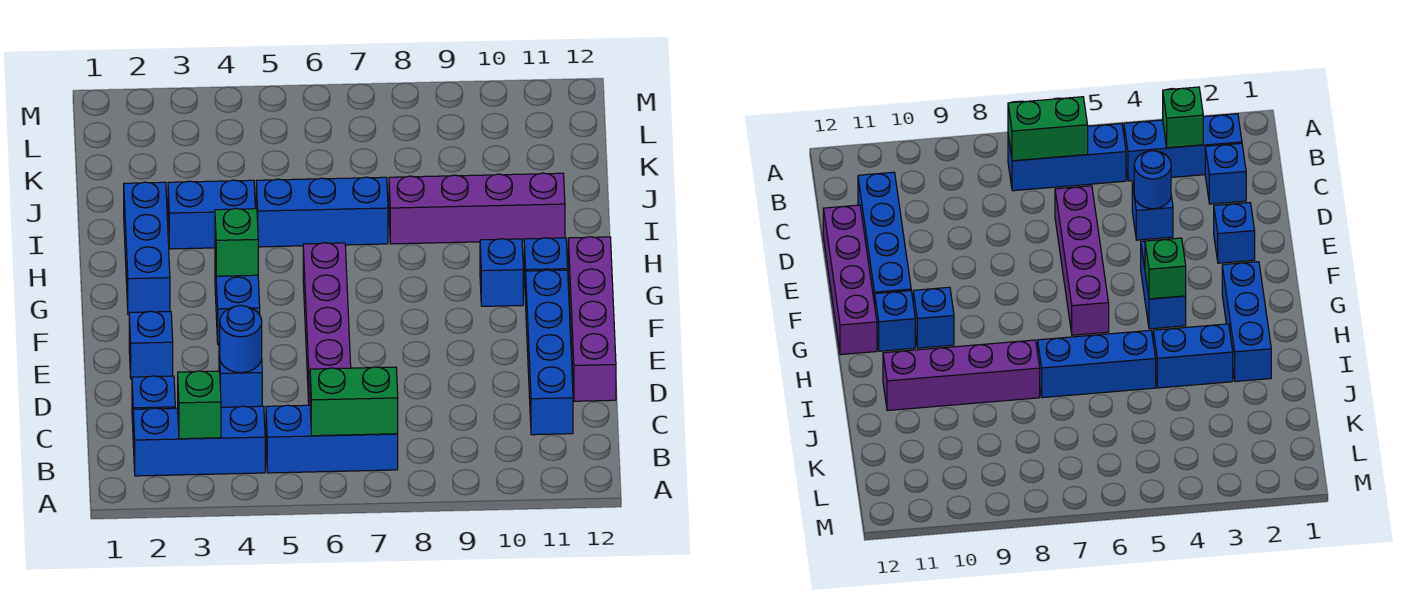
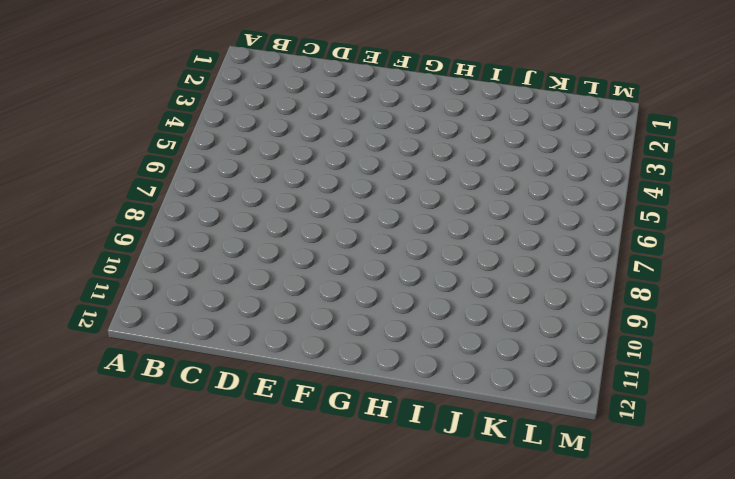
none -> blue 1x3 brick [133,406,265,476]
none -> blue 1x3 brick [266,405,398,473]
none -> blue 1x1 brick [132,376,175,424]

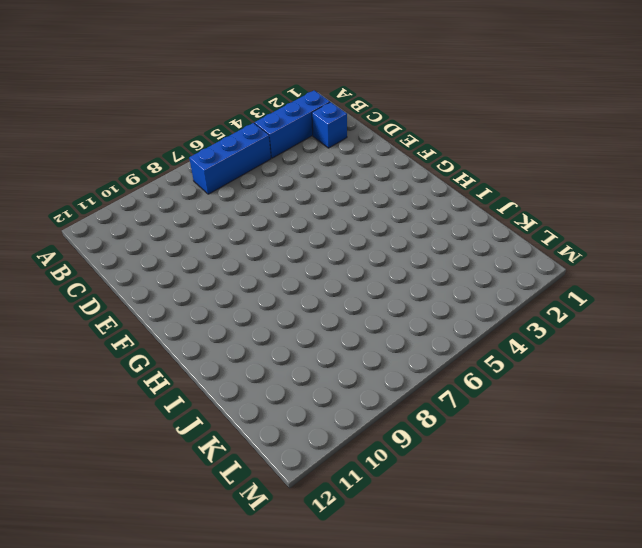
none -> blue 1x4 brick [526,270,573,435]
none -> blue 1x1 brick [219,343,262,407]
none -> purple 1x4 brick [303,243,351,405]

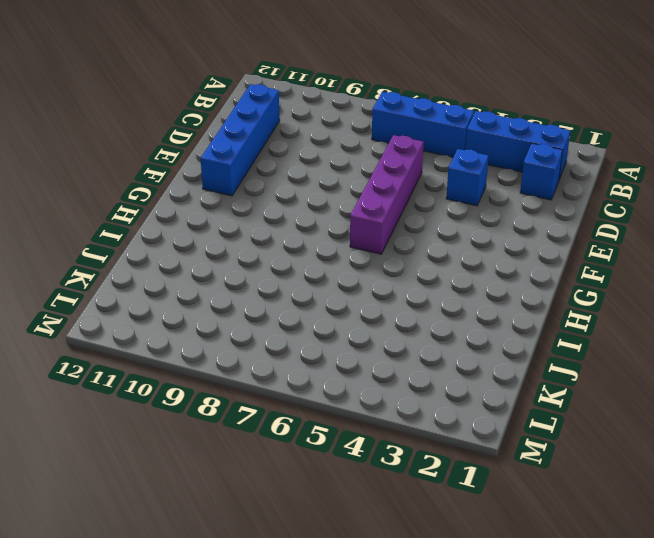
none -> purple 1x4 brick [568,237,616,401]
none -> blue 1x1 brick [129,311,173,379]
none -> blue 1x2 brick [215,260,260,345]

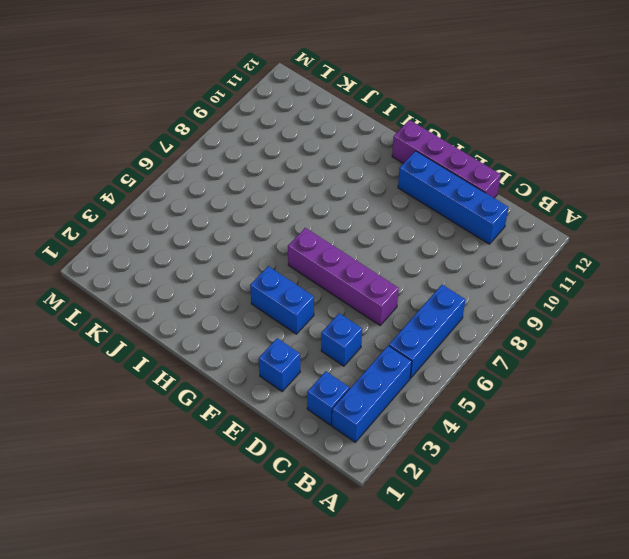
none -> blue 1x3 brick [124,182,170,315]
none -> blue 1x1 brick [480,239,523,306]
none -> blue 1x1 brick [524,238,568,304]

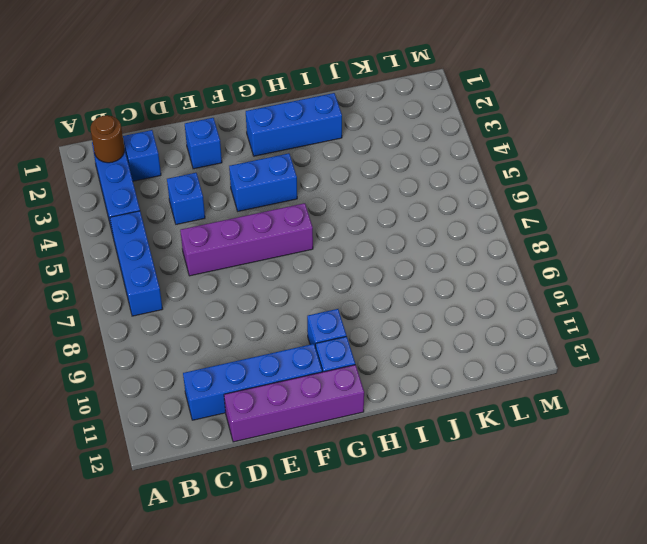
brown 1x1 round brick [91,115,124,163] -> none
none -> blue 1x2 brick [168,180,255,249]
none -> blue 1x3 brick [256,177,388,247]
none -> purple 1x4 brick [389,173,565,244]

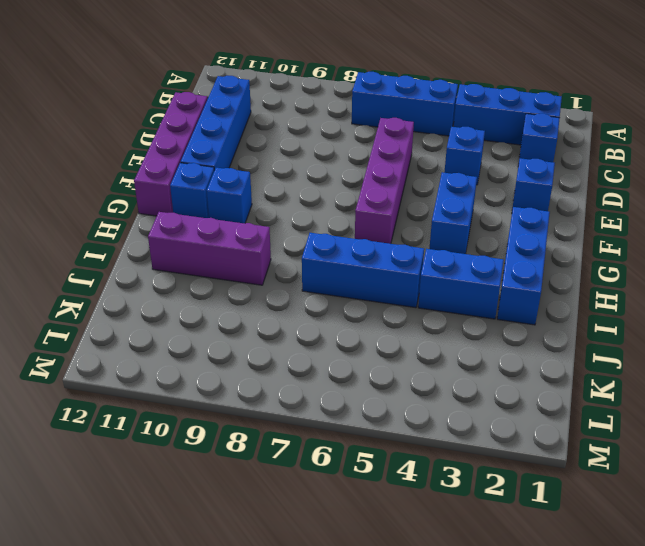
purple 1x3 brick [148,212,271,285] -> purple 1x4 brick [389,173,565,244]
none -> green 1x1 brick [178,371,221,439]
none -> green 1x2 brick [310,367,398,436]
none -> blue 1x1 round brick [220,305,262,373]

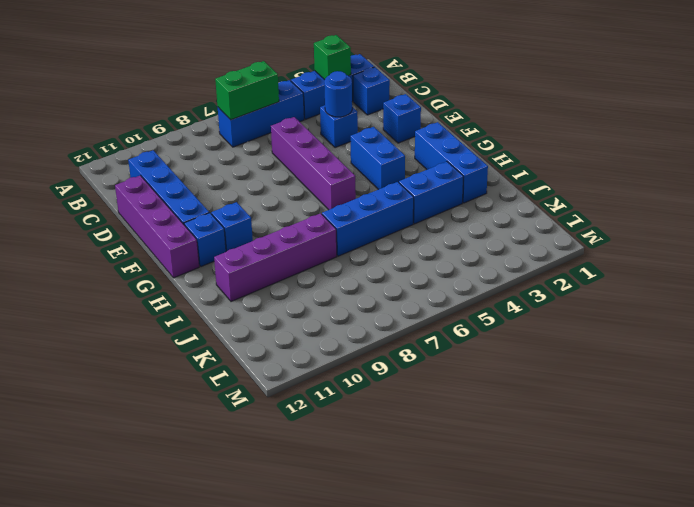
none -> green 1x1 brick [215,209,258,276]

